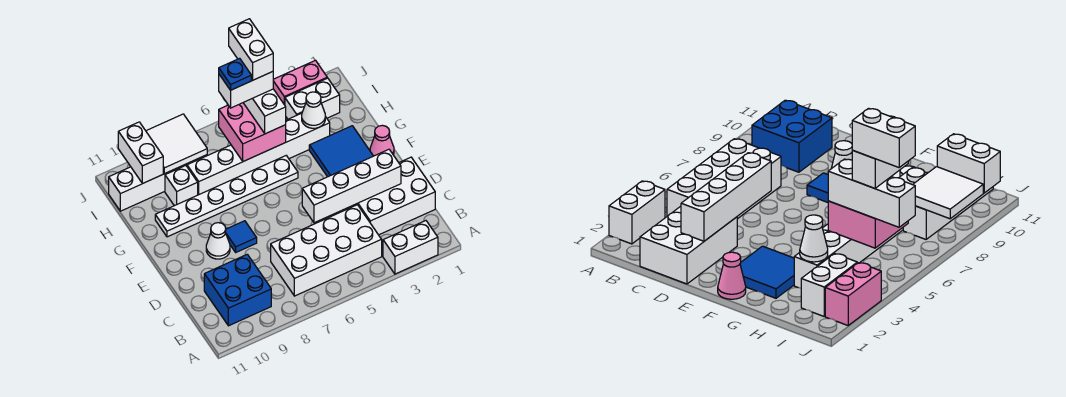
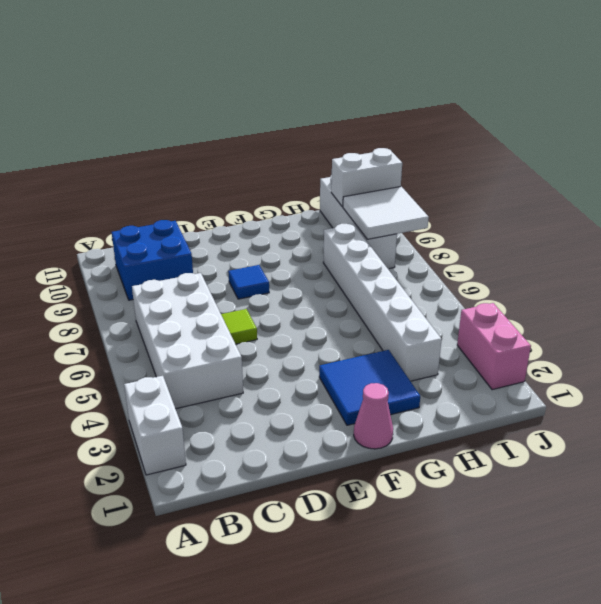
lime 1x1 tile [221,309,257,344] -> none
none -> white 2x3 brick [349,157,435,235]
none -> white 1x1 cone [206,223,230,259]
none -> white 1x6 plate [155,156,298,237]

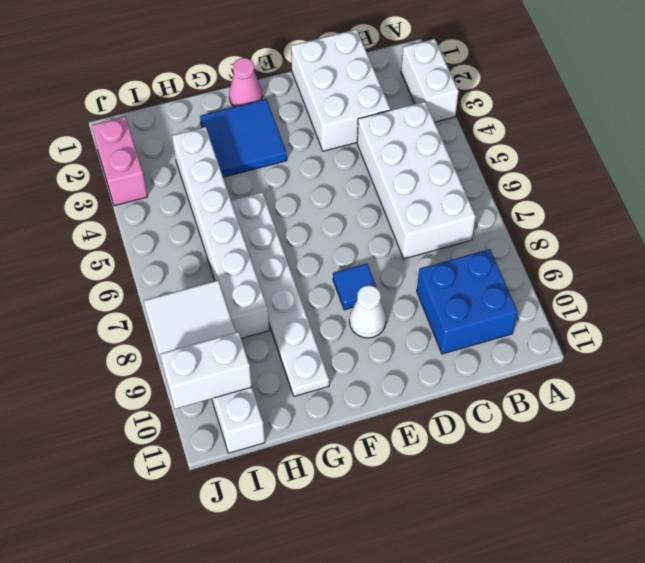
none -> white 1x1 brick [165,166,198,206]
none -> white 1x2 brick [285,78,340,119]
none -> white 1x4 brick [302,149,401,223]

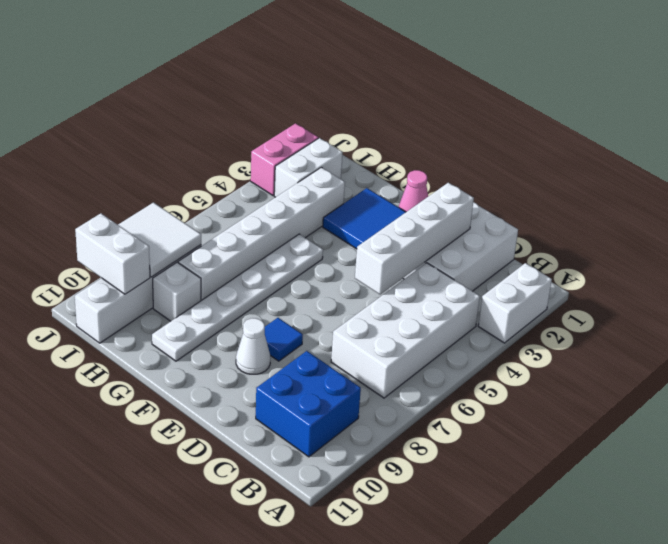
none -> white 1x1 cone [302,92,325,128]
none -> pink 2x2 brick [219,103,286,161]
none -> white 1x3 brick [243,89,286,134]

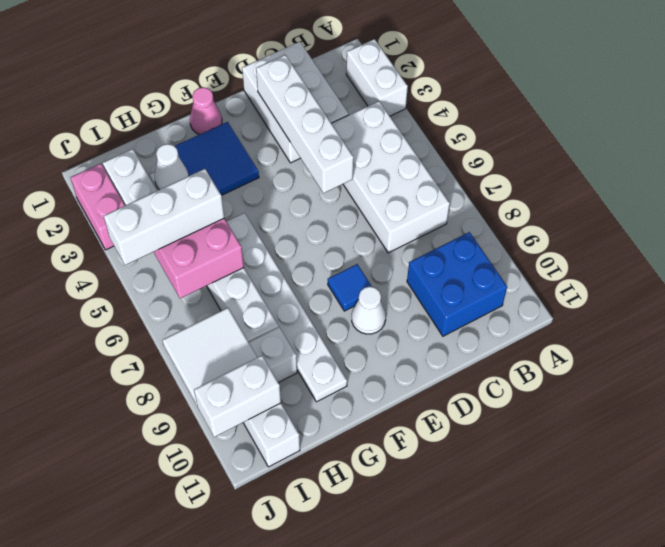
none -> white 1x2 brick [219,72,273,108]
none -> white 1x2 brick [229,19,273,80]
none -> blue 1x1 plate [219,58,251,90]

